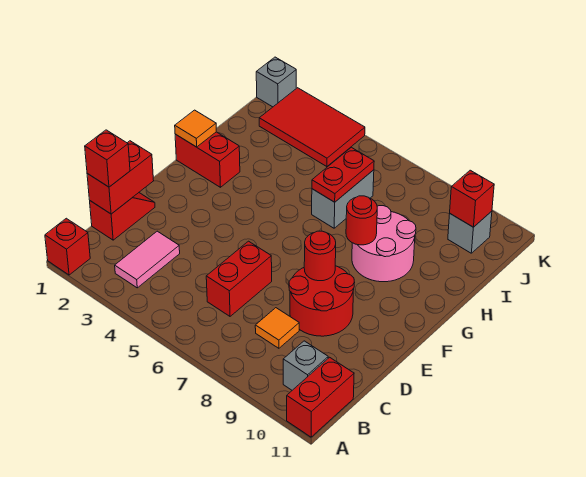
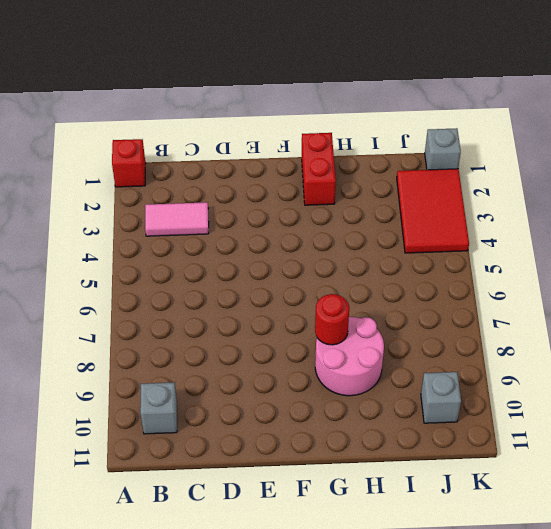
none -> red 1x2 brick [287,357,354,437]
none -> red 1x2 slope [90,193,155,240]
none -> red 1x2 brick [206,241,272,316]

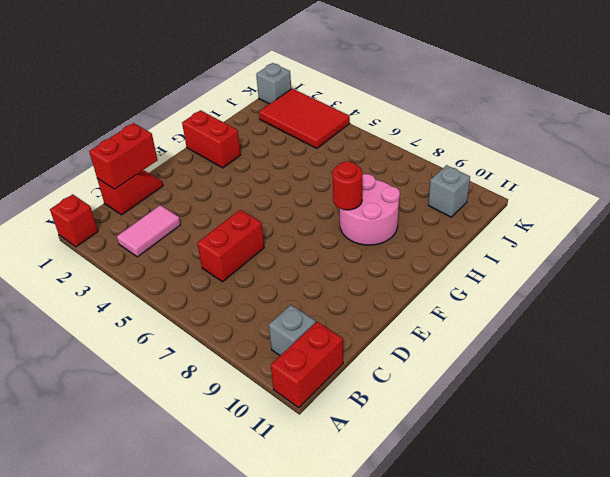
none -> orange 1x1 tile [255,308,299,348]
none -> red 2x2 round brick [289,266,355,336]
none -> grey 1x2 brick [312,170,374,228]

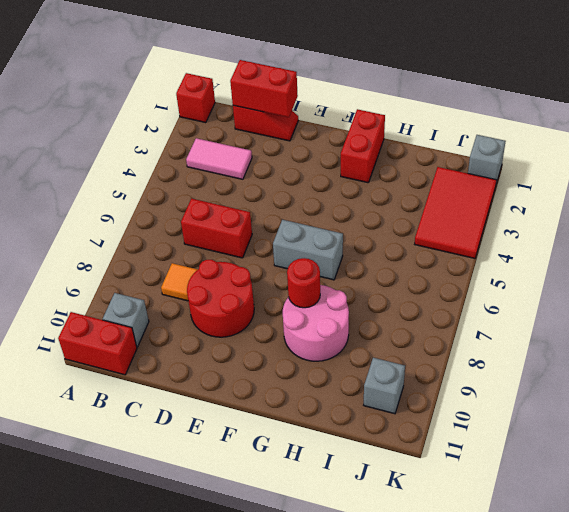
grey 1x2 brick [273,220,343,280] -> grey 1x2 brick moved to [312,170,374,228]
none -> red 1x1 round brick [304,231,336,281]
none -> orange 1x1 tile [175,110,216,147]
none -> red 1x2 plate [312,147,374,202]

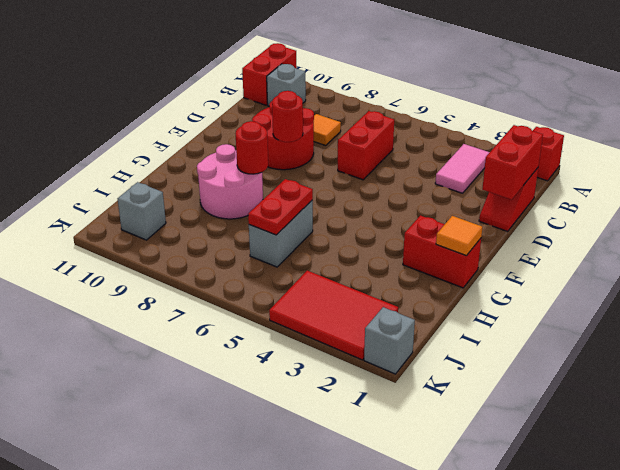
none -> red 1x1 brick [450,170,494,227]
none -> red 1x1 brick [85,130,130,187]

